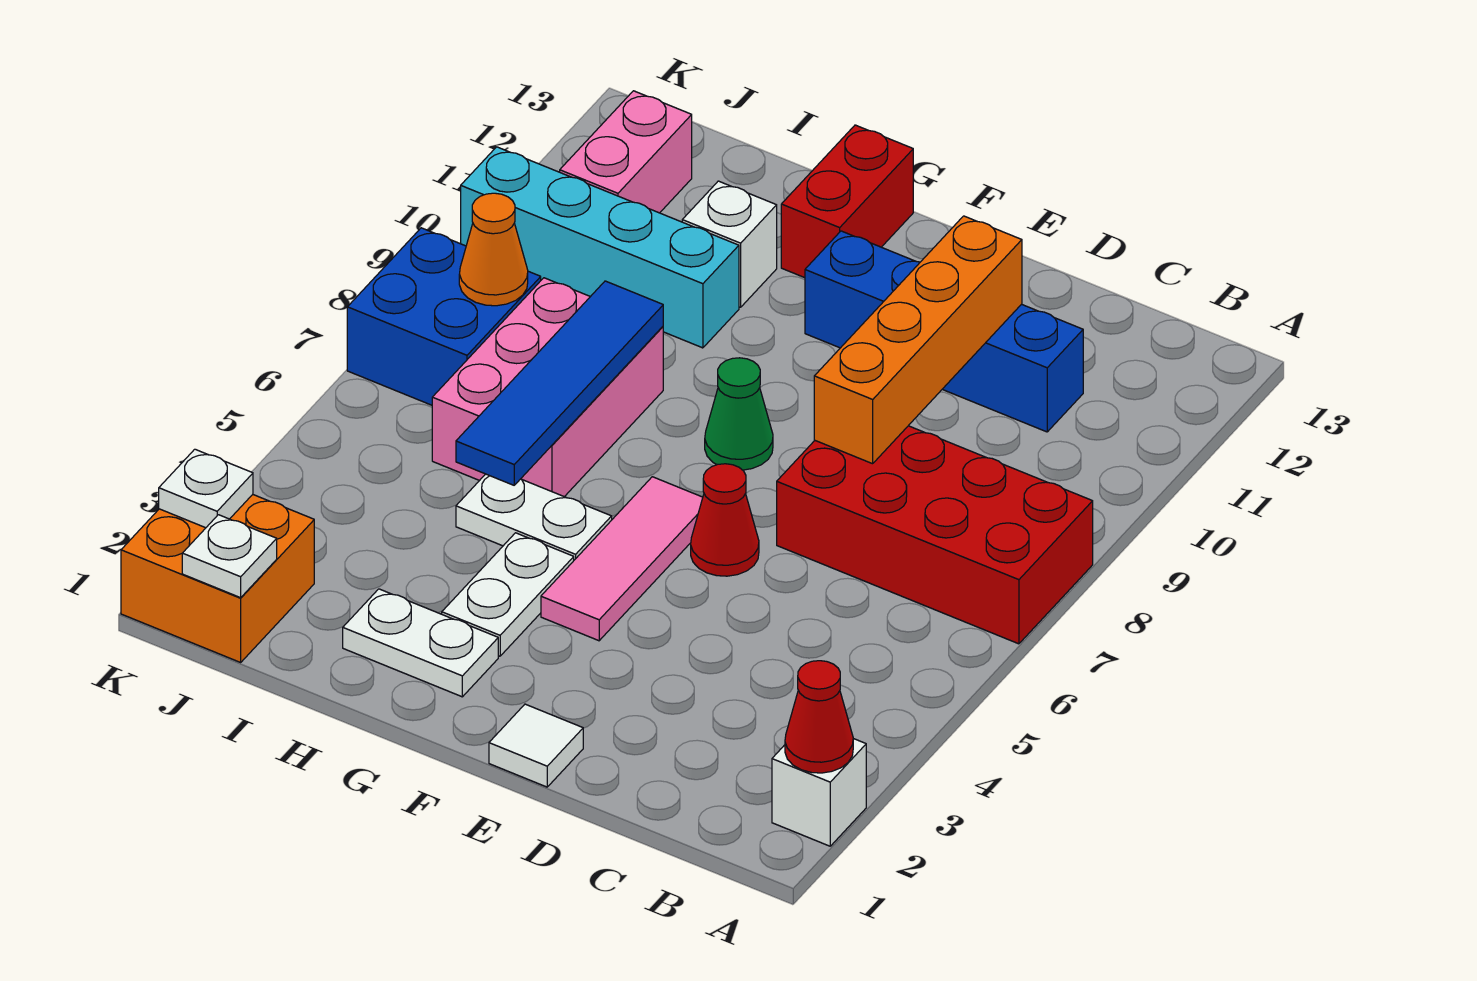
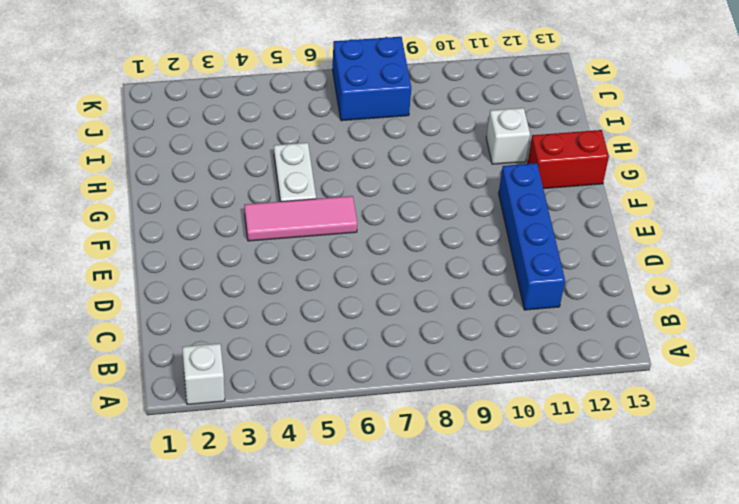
none -> red 2x4 brick [777,426,1093,644]
none -> white 1x1 tile [489,704,583,787]
none -> red 1x1 cone [691,464,759,576]

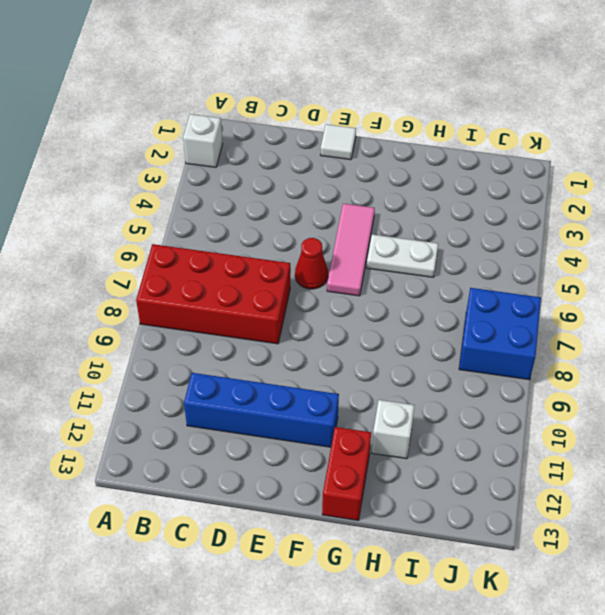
none -> green 1x1 cone [705,358,773,470]
none -> white 1x2 plate [343,589,498,697]
none -> white 1x2 plate [442,533,574,656]

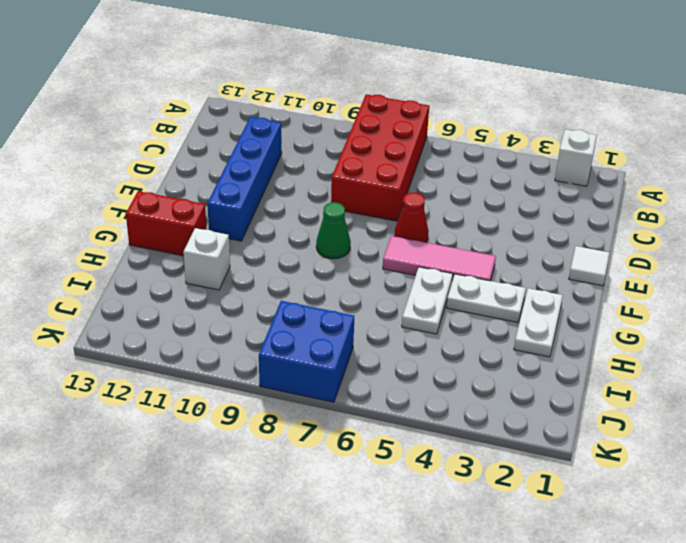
none -> pink 2x3 brick [432,278,663,497]
none -> cyan 1x4 brick [461,147,739,348]
none -> orange 2x2 brick [121,495,314,662]

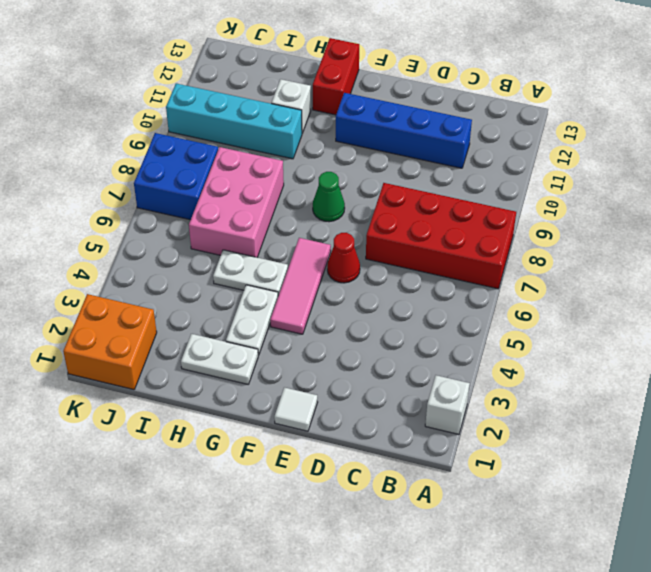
none -> pink 1x2 brick [560,91,692,213]
none -> red 1x1 cone [785,661,853,773]
none -> orange 1x4 brick [814,216,1022,464]

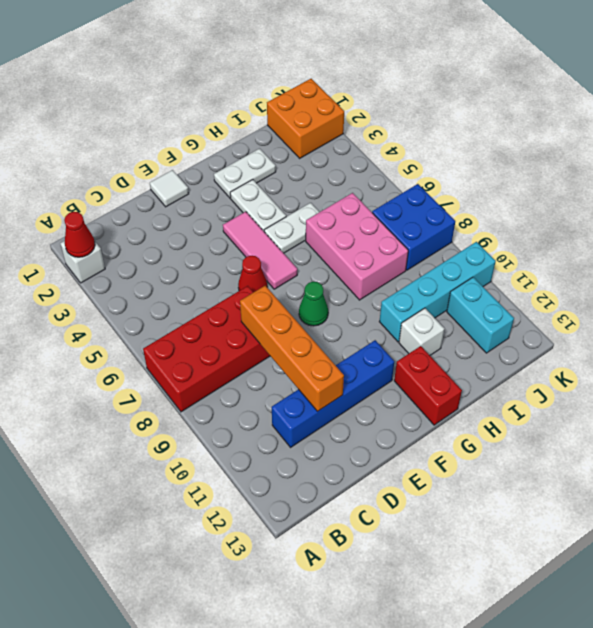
cyan 1x2 brick [447,277,514,353] -> pink 1x2 brick [560,91,692,213]
none -> blue 1x4 tile [456,281,663,485]
none -> white 1x1 plate [182,515,277,598]
none -> orange 1x1 cone [459,193,528,306]

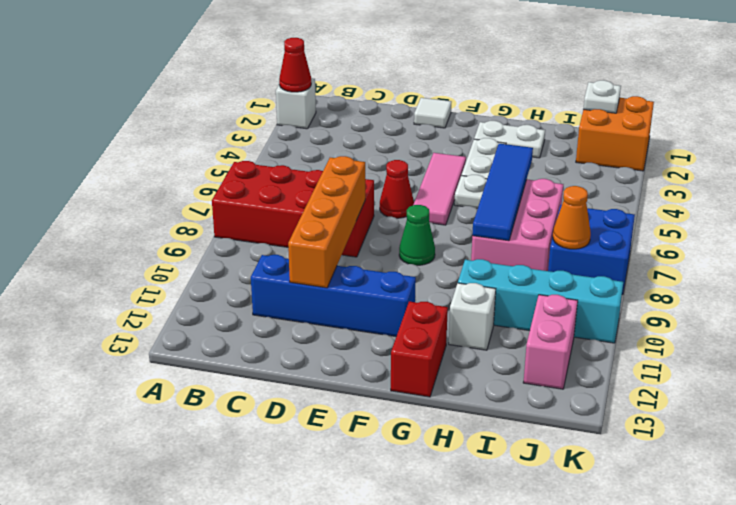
none -> white 1x1 plate [159,449,253,528]

